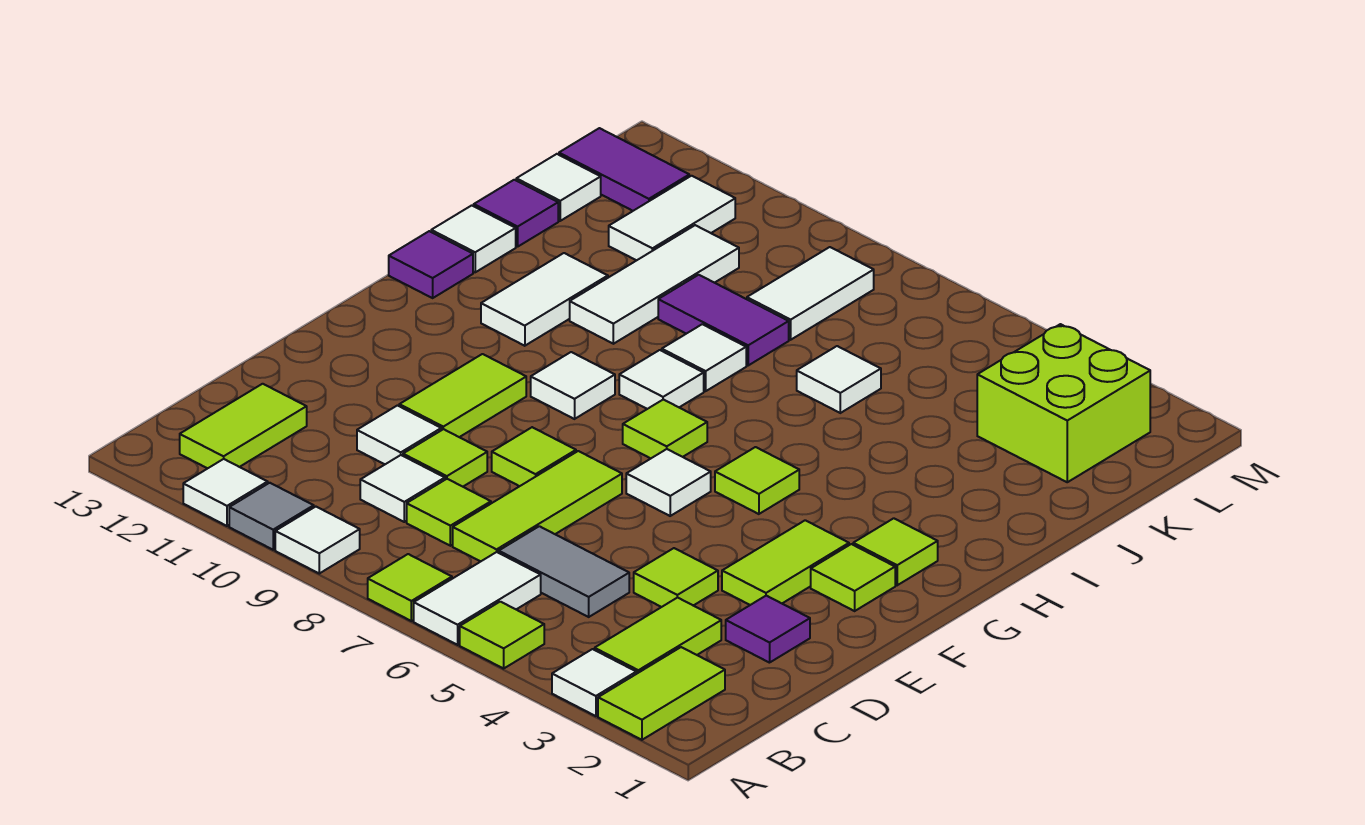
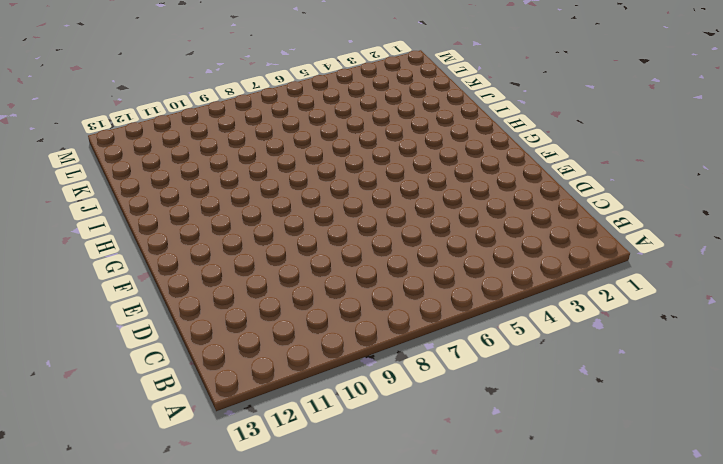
none -> lime 1x2 tile [598,647,725,740]
none -> white 1x1 tile [552,649,636,716]
none -> lime 1x1 tile [460,602,544,669]
none -> white 1x2 tile [414,552,541,645]

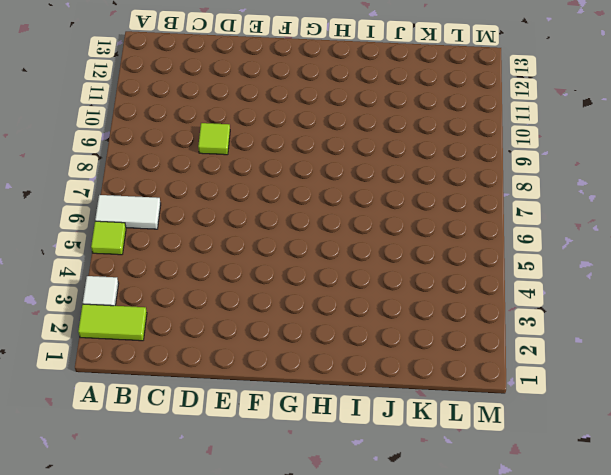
none -> lime 1x1 tile [368,554,452,621]
none -> white 1x1 tile [275,507,360,573]
none -> grey 1x1 tile [229,483,314,550]
none -> white 1x1 tile [183,459,268,526]

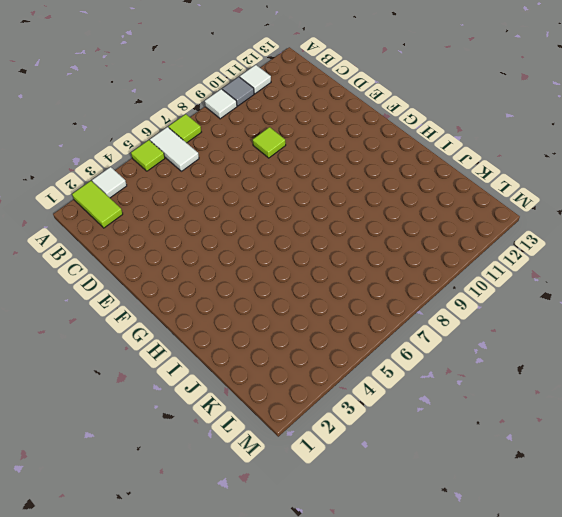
none -> lime 1x2 tile [595,598,721,674]
none -> lime 1x2 tile [180,384,307,468]
none -> grey 1x2 tile [499,526,629,617]
none -> lime 1x3 tile [453,451,622,562]

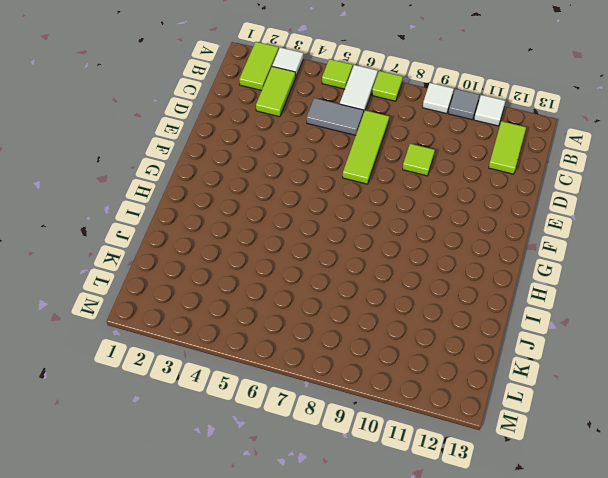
none -> lime 1x1 tile [407,479,491,546]
none -> white 1x1 tile [360,455,445,522]
none -> purple 1x1 tile [726,596,810,663]
none -> lime 1x1 tile [634,548,718,607]

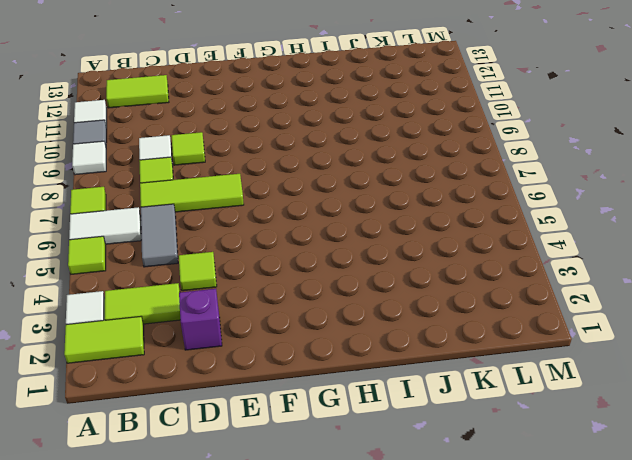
purple 1x1 brick [179,289,222,350] -> purple 1x1 tile [726,596,810,663]
none -> white 1x1 tile [357,406,441,464]
none -> lime 1x2 tile [722,520,849,605]
none -> lime 1x1 tile [492,427,576,486]
none -> lime 1x2 tile [399,354,526,437]

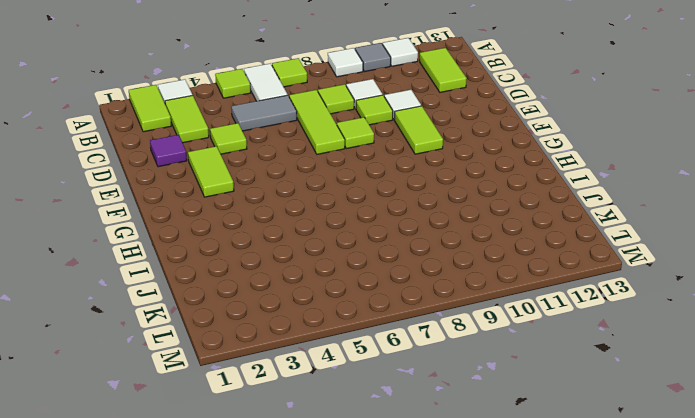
none -> lime 1x1 tile [811,544,895,611]
none -> white 1x1 tile [626,449,711,516]
none -> lime 1x1 tile [853,518,938,585]
none -> lime 1x1 tile [715,447,799,514]

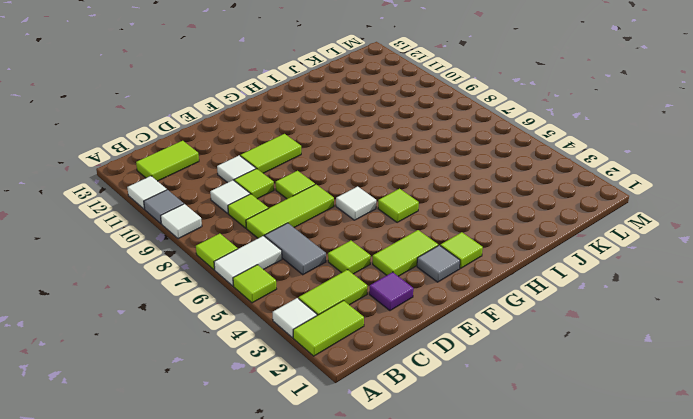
grey 1x1 tile [417,245,460,282] -> lime 1x1 tile [811,544,895,611]
none -> lime 1x1 tile [623,399,707,458]
none -> white 1x1 tile [531,352,615,419]
none -> white 1x1 tile [619,350,704,409]
none -> white 1x2 tile [481,253,608,346]

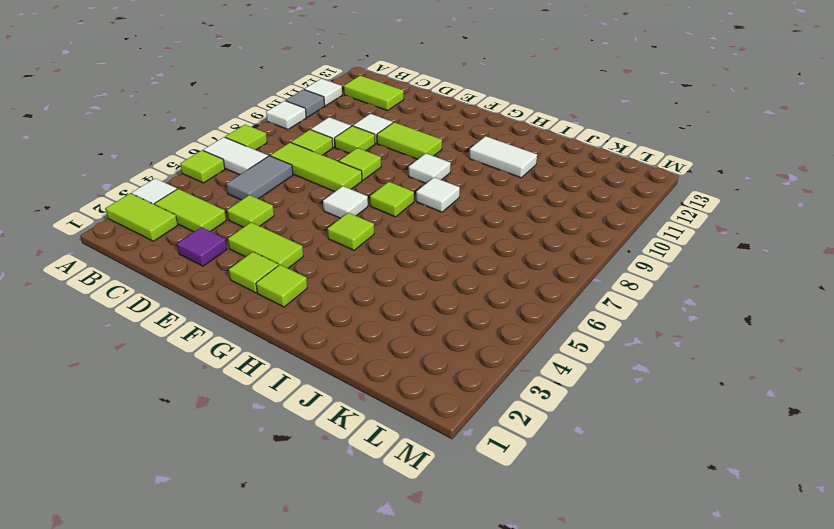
none -> purple 1x1 tile [389,231,473,298]
none -> white 1x1 tile [662,324,746,391]
none -> white 1x3 tile [570,225,739,344]
none -> white 1x1 tile [431,205,516,272]

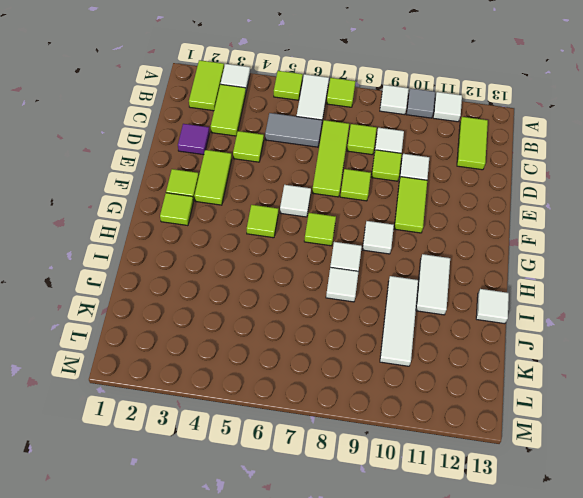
none -> purple 1x1 tile [389,231,473,298]
none -> white 1x1 tile [797,346,881,413]
none -> purple 1x2 tile [658,275,789,365]
none -> purple 1x1 tile [474,180,558,247]

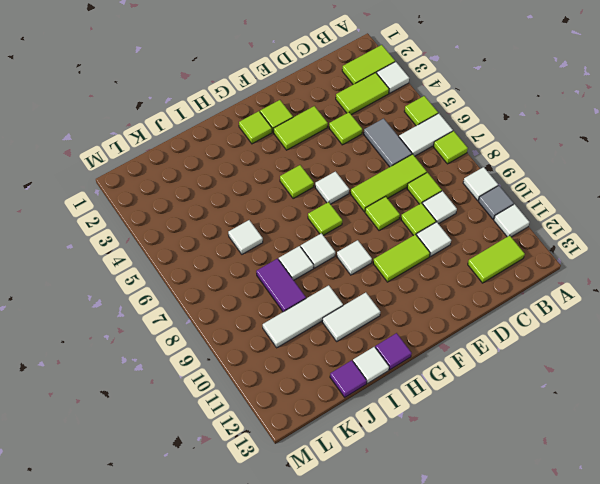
none -> purple 1x1 tile [726,596,810,663]
none -> lime 2x2 brick [977,324,1150,482]
none -> white 1x2 tile [747,247,874,340]
none -> white 1x2 tile [609,176,735,260]

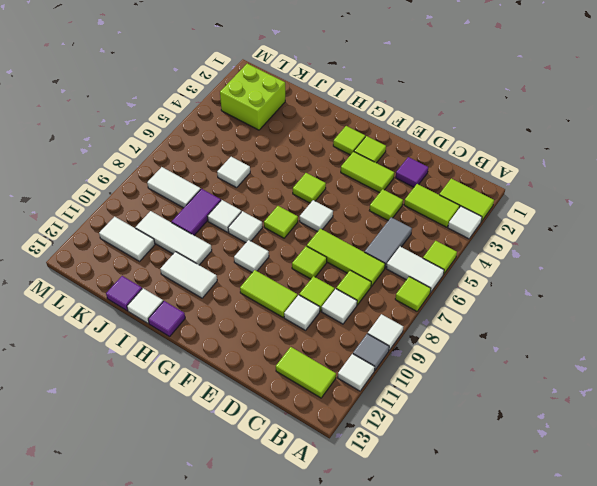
none -> white 1x1 tile [516,154,601,221]
none -> purple 1x2 tile [559,128,689,211]

